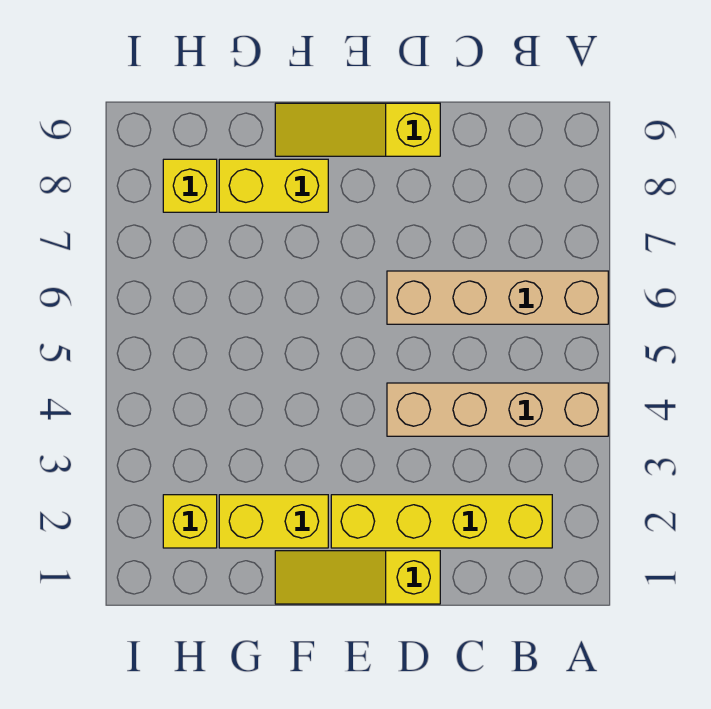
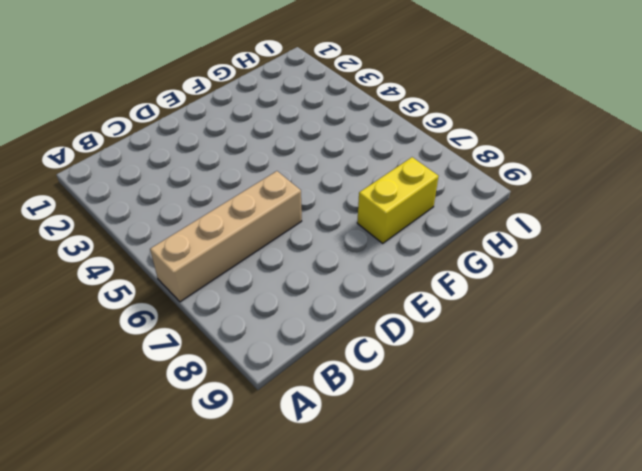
none -> tan 1x4 brick [387,383,608,436]
none -> yellow 1x4 brick [331,495,552,548]

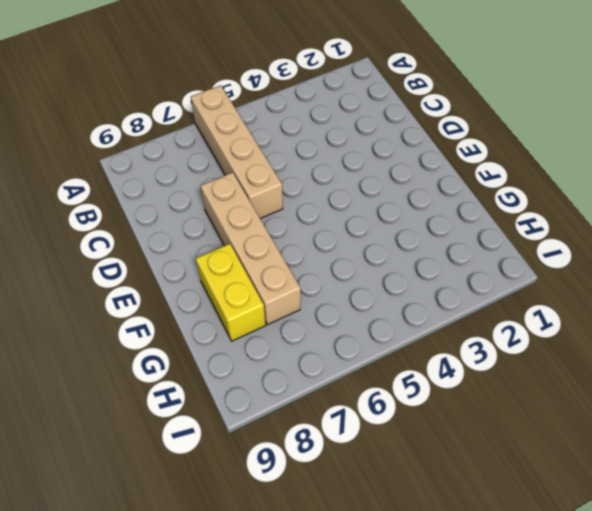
tan 1x4 brick [200,172,301,325] -> tan 1x4 brick moved to [387,383,608,436]
none -> yellow 1x4 brick [331,495,552,548]
none -> yellow 1x3 slope [275,551,440,604]

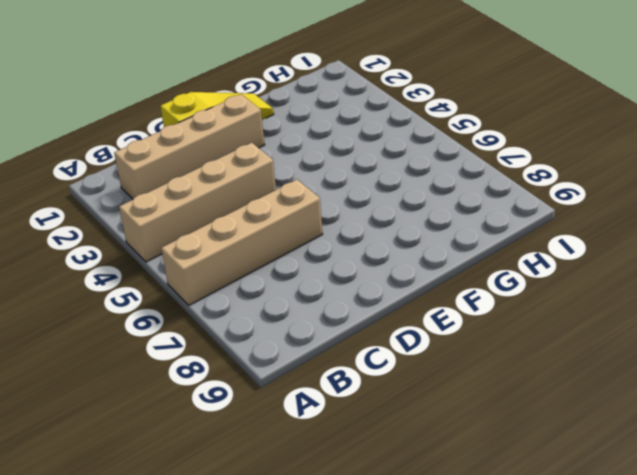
tan 1x4 brick [114,94,265,199] -> yellow 1x4 brick [331,495,552,548]
none -> yellow 1x3 slope [275,103,440,156]
none -> yellow 1x2 brick [219,495,328,548]

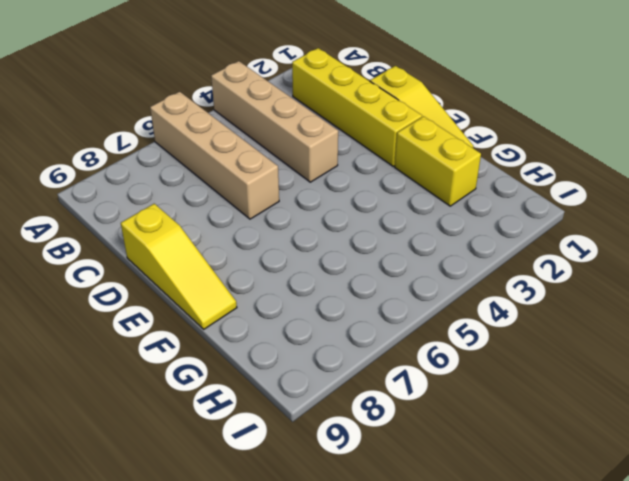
none -> yellow 1x2 brick [219,159,328,212]
none -> yellow 1x1 brick [163,495,217,548]

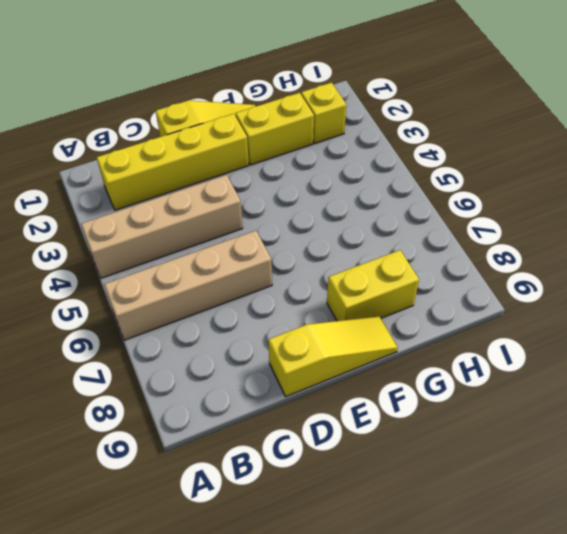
none -> yellow 1x1 brick [163,159,217,212]

